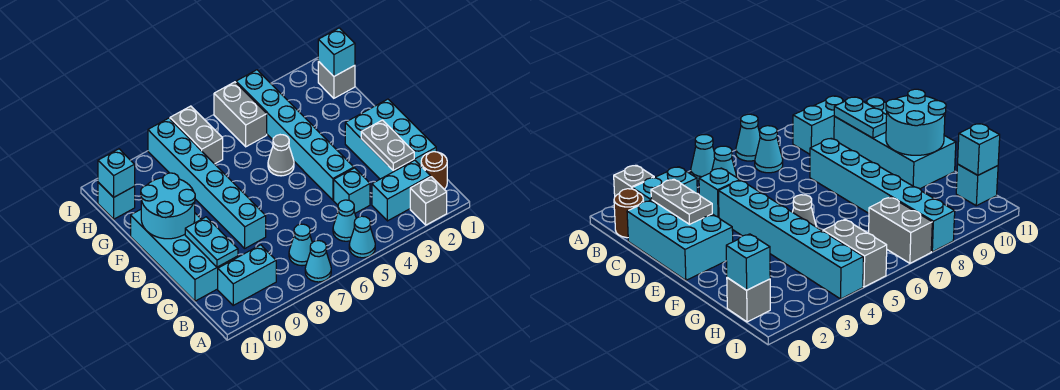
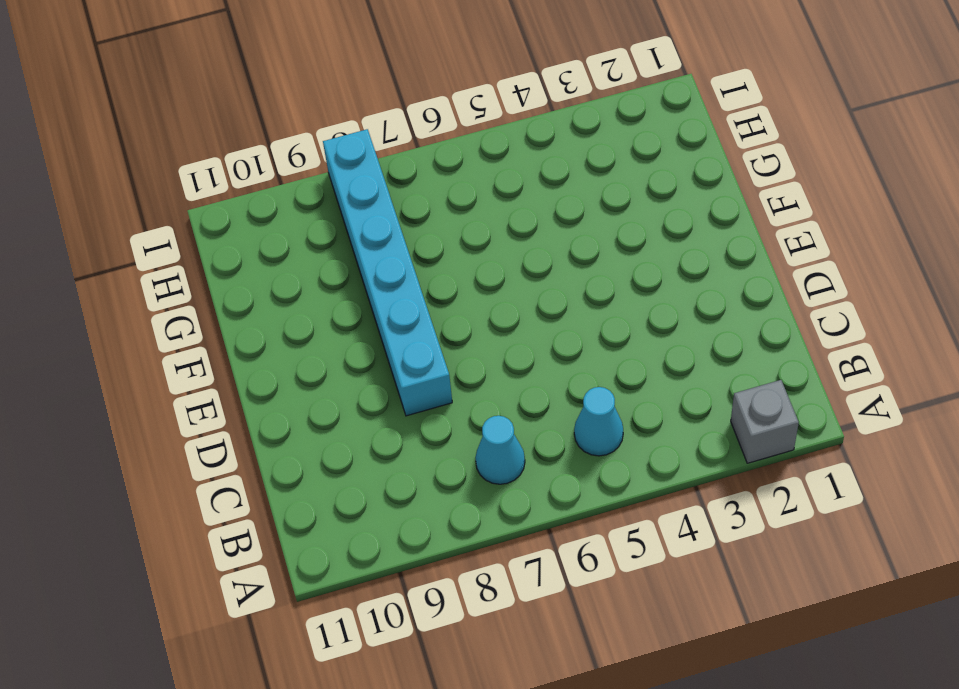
none -> cyan 1x1 cone [349,216,375,258]
none -> cyan 1x1 cone [305,241,331,282]
none -> brown 1x1 round brick [421,152,447,189]

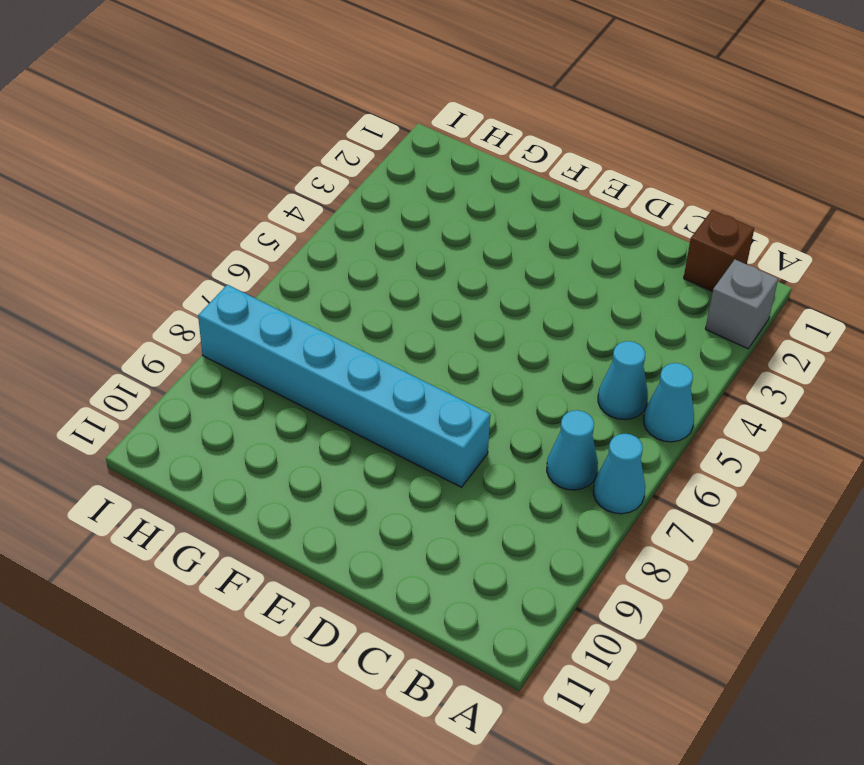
brown 1x1 brick [684,210,754,292] -> brown 1x1 round brick [421,152,447,189]
none -> cyan 1x2 brick [372,160,430,221]
none -> cyan 1x2 brick [218,245,276,305]
none -> cyan 2x3 brick [345,99,436,179]

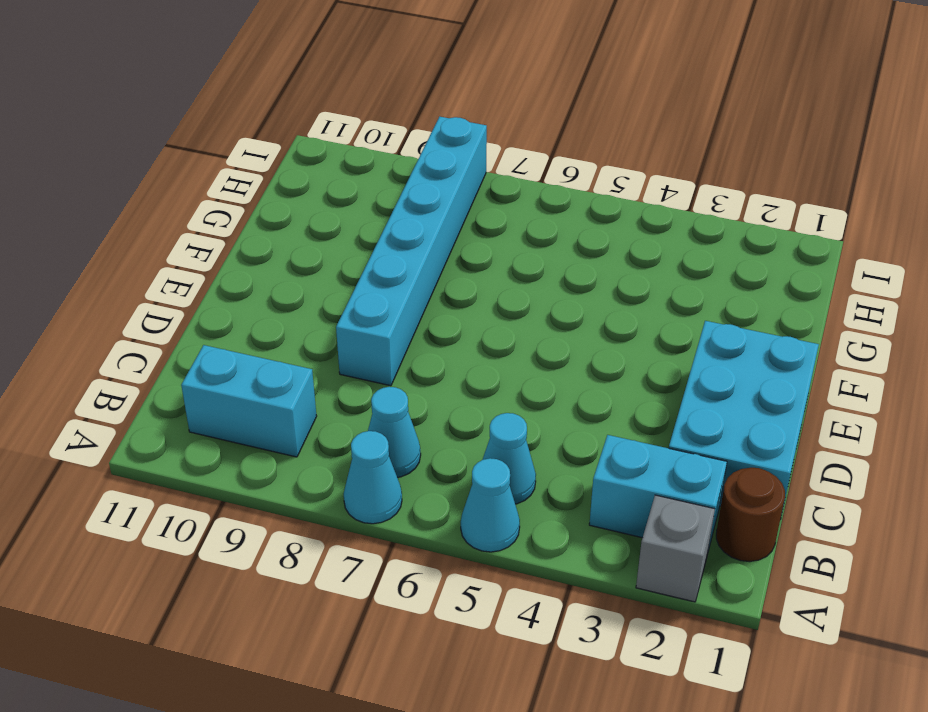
none -> cyan 1x1 brick [334,168,370,213]
none -> cyan 2x4 brick [131,210,238,301]
none -> cyan 1x6 brick [236,70,354,200]

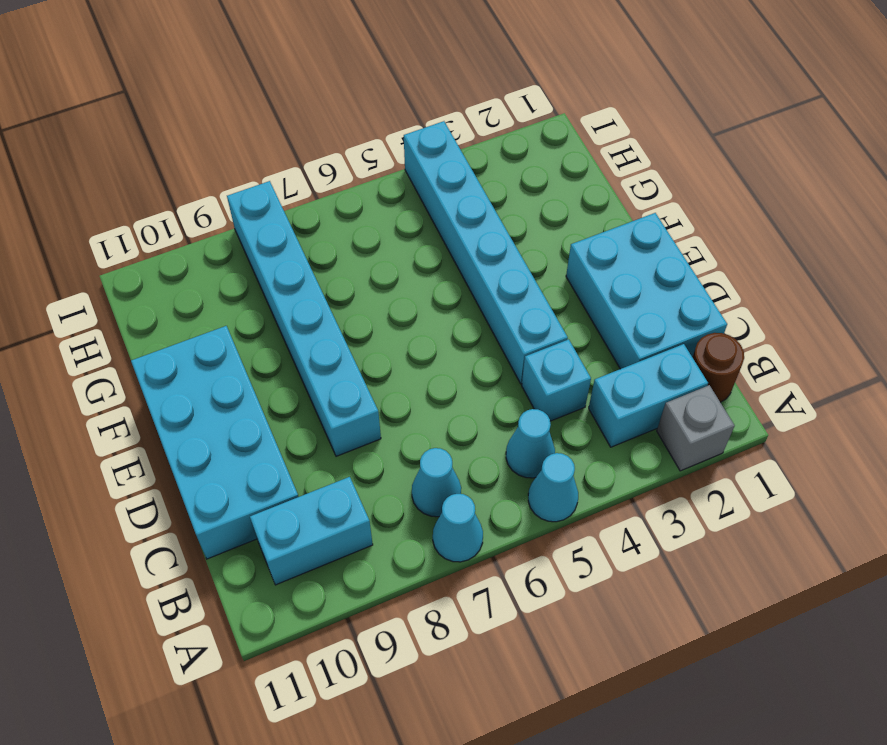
none -> grey 1x1 cone [268,135,294,176]
none -> grey 1x1 brick [318,62,355,98]
none -> grey 1x2 brick [214,82,267,147]

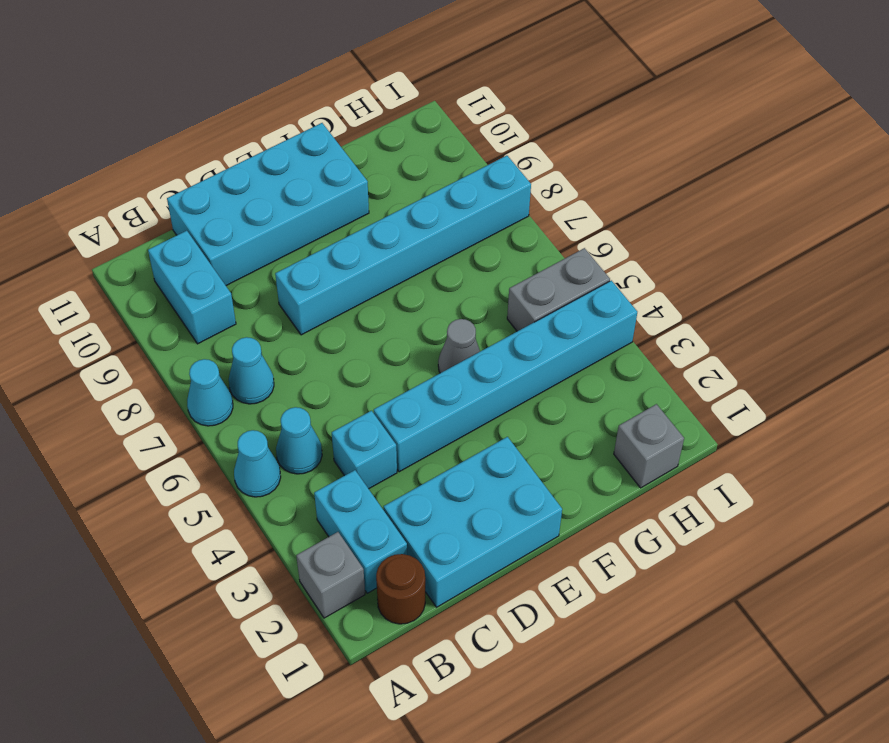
none -> grey 1x2 brick [170,106,223,164]
none -> cyan 1x1 brick [98,182,135,219]
none -> grey 1x2 plate [361,120,414,170]

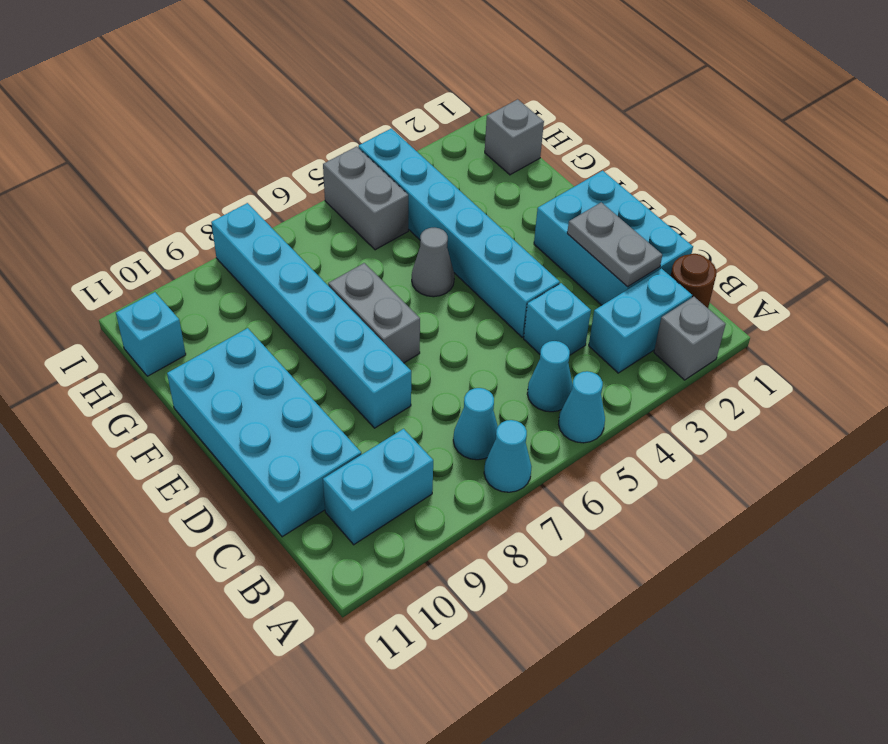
grey 1x2 brick [328,263,420,363] -> grey 1x2 brick moved to [170,106,223,164]
none -> cyan 1x2 plate [185,217,238,267]
none -> cyan 2x2 round brick [141,173,195,239]
none -> cyan 1x1 brick [318,28,355,76]

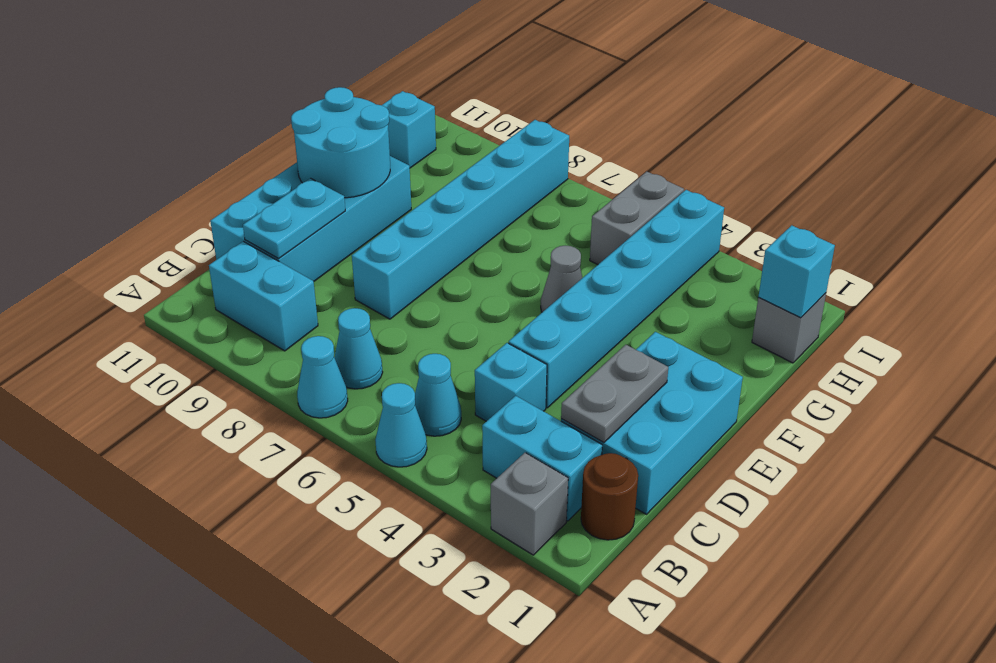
none -> grey 1x2 brick [170,106,223,164]
none -> cyan 1x1 brick [98,149,135,198]

